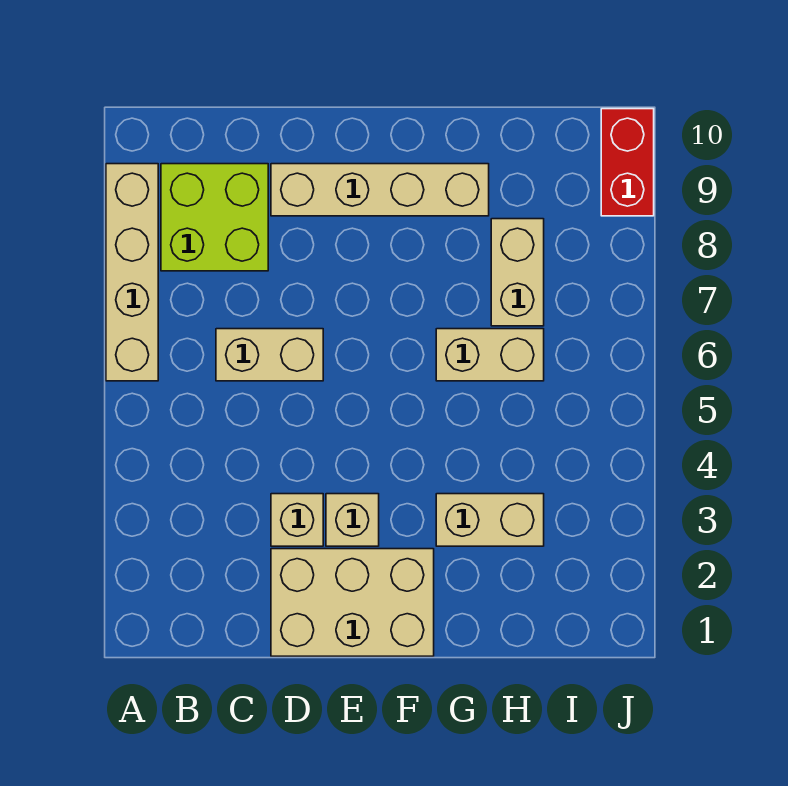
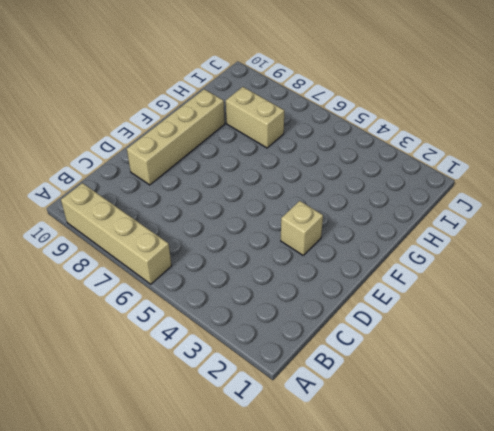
none -> lime 2x2 brick [161,164,268,271]
none -> tan 1x2 brick [216,329,323,381]

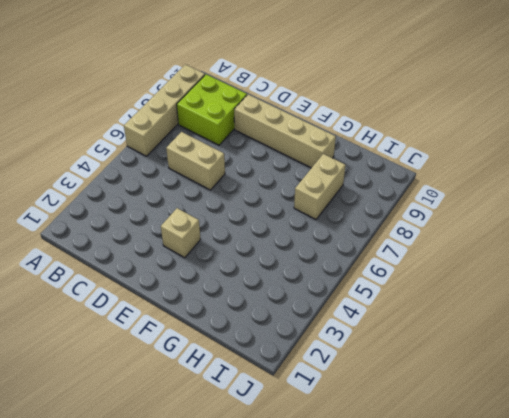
none -> tan 2x3 brick [271,549,434,656]
none -> tan 1x1 brick [271,494,323,546]

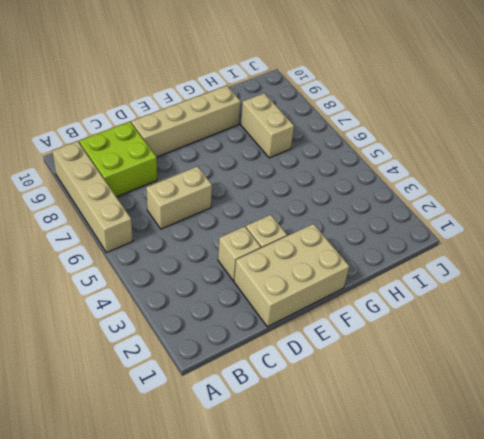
none -> tan 1x2 brick [436,494,544,546]
none -> tan 1x2 brick [436,329,544,381]

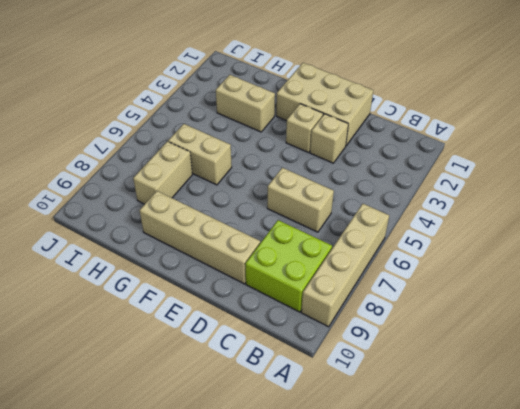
none -> red 1x2 brick [601,109,654,216]

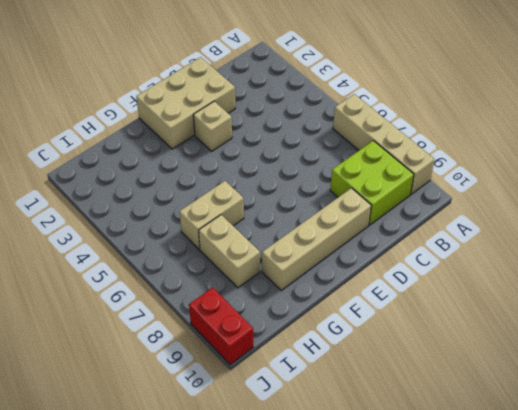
none -> tan 1x2 brick [216,329,323,381]
none -> tan 1x1 brick [271,494,323,546]

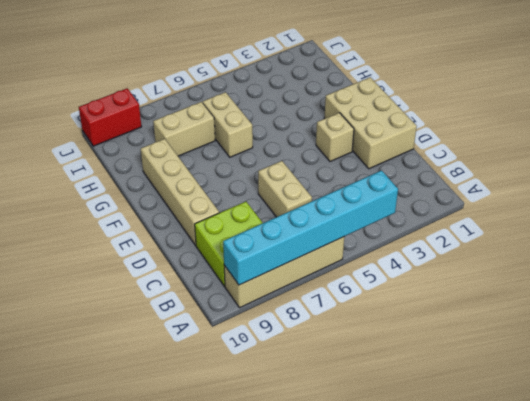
cyan 1x6 brick [223,171,398,285] -> none
none -> tan 1x1 brick [271,494,323,546]
none -> tan 1x2 brick [436,494,544,546]

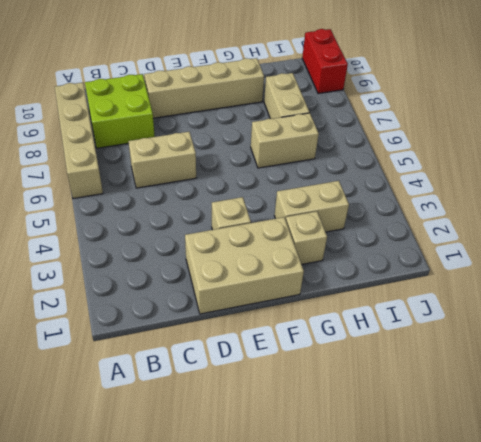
tan 1x1 brick [286,211,327,264] -> tan 1x1 brick moved to [271,494,323,546]

